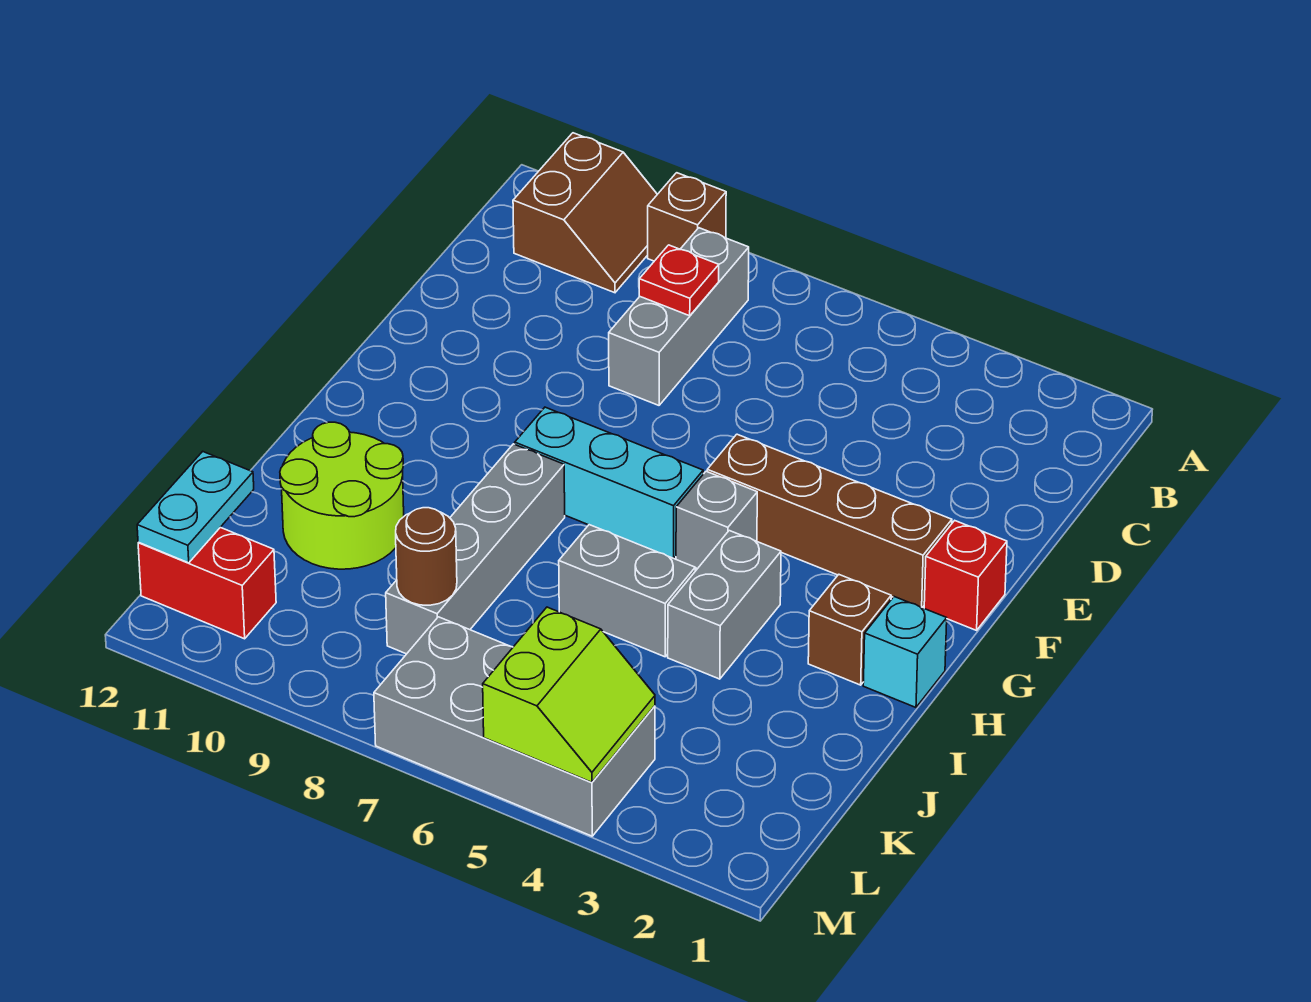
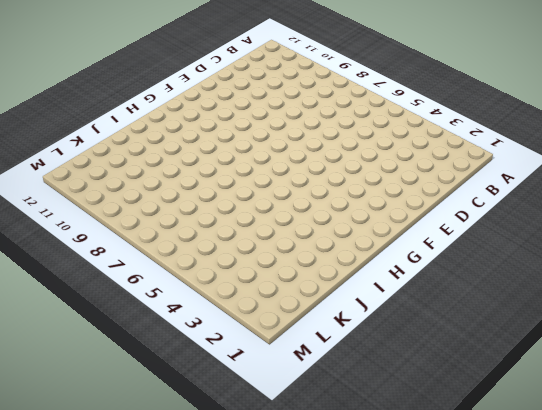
none -> brown 1x1 brick [648,173,726,261]
none -> brown 2x2 slope [513,133,657,293]
none -> grey 1x3 brick [609,228,749,405]

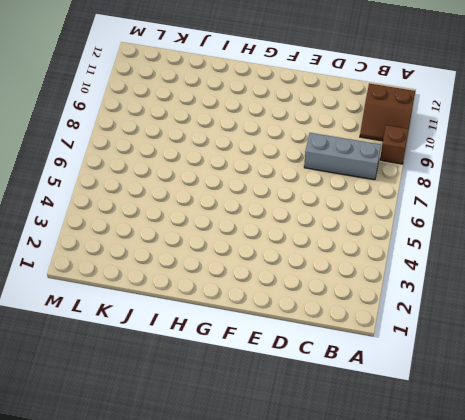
none -> red 1x1 brick [924,521,1007,630]
none -> brown 1x4 brick [707,434,952,608]
none -> grey 1x1 brick [676,471,757,569]

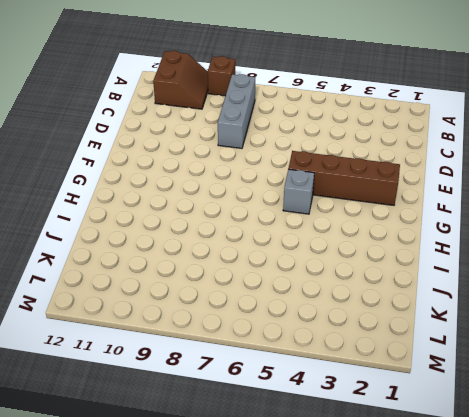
none -> red 1x1 brick [924,521,1007,630]
none -> cyan 1x3 brick [515,407,703,558]
none -> cyan 1x1 brick [863,597,947,707]

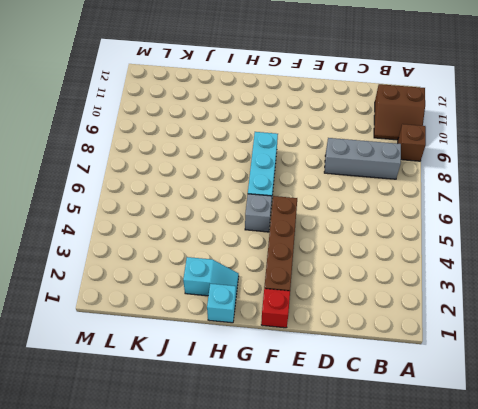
cyan 1x2 slope [183,257,239,296] -> brown 1x1 brick [808,575,891,685]
none -> grey 1x2 brick [668,531,781,679]
none -> grey 1x4 brick [386,444,565,654]
none -> grey 1x2 brick [559,525,695,657]

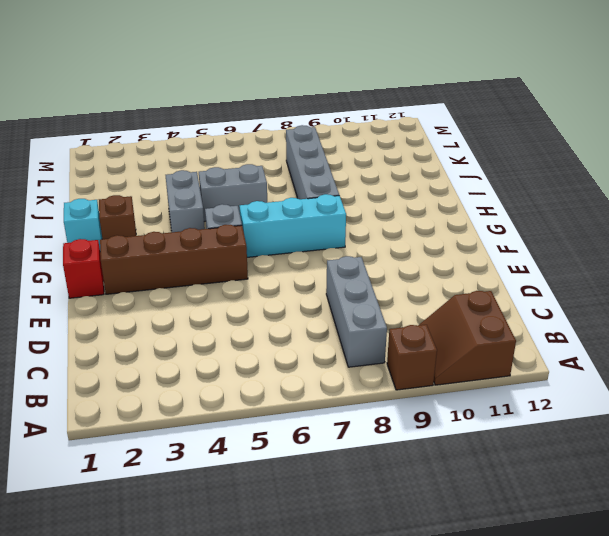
none -> lime 2x2 round brick [280,422,404,569]
none -> grey 2x4 brick [374,617,655,836]
none -> red 1x2 brick [138,527,276,639]

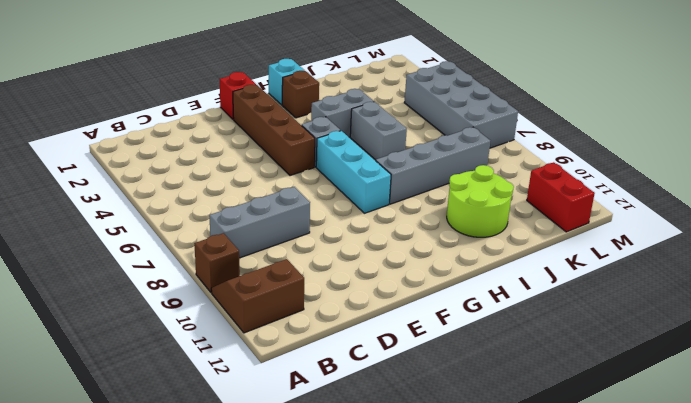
none -> red 1x1 plate [639,245,719,316]
none -> brown 1x1 round brick [396,508,457,605]
none -> cyan 1x2 plate [137,451,254,563]

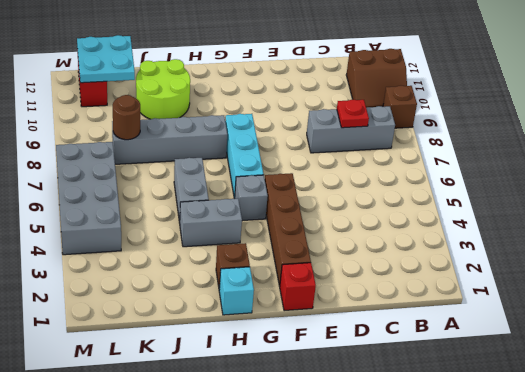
cyan 2x2 plate [77,35,135,83] -> cyan 1x2 plate [137,451,254,563]
none -> lime 2x2 slope [483,607,655,782]

